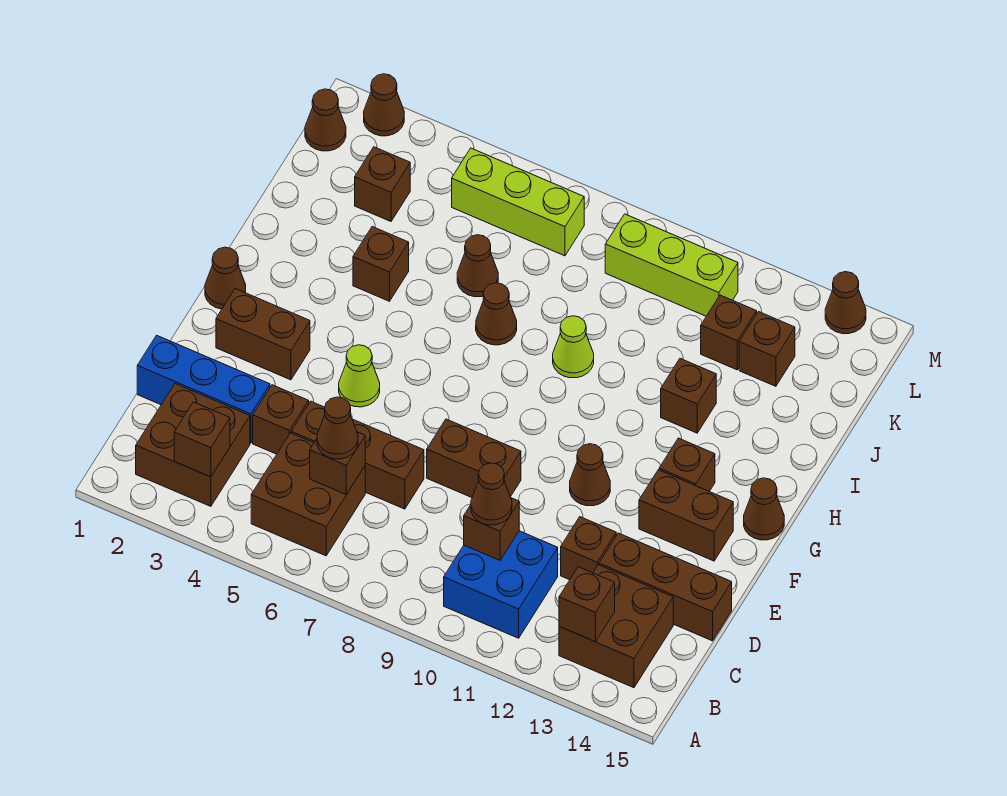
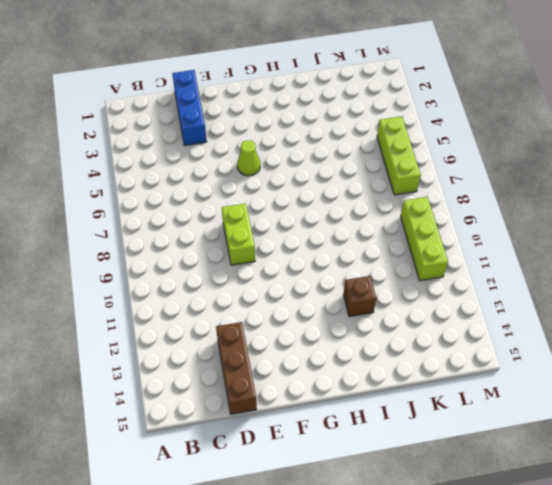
lime 1x2 brick [222,203,255,265] -> brown 1x2 brick [427,419,521,498]
none -> brown 2x2 brick [136,384,250,506]
none -> brown 2x2 brick [251,433,365,556]
none -> blue 2x2 brick [444,531,558,638]
none -> brown 2x2 brick [559,565,673,688]

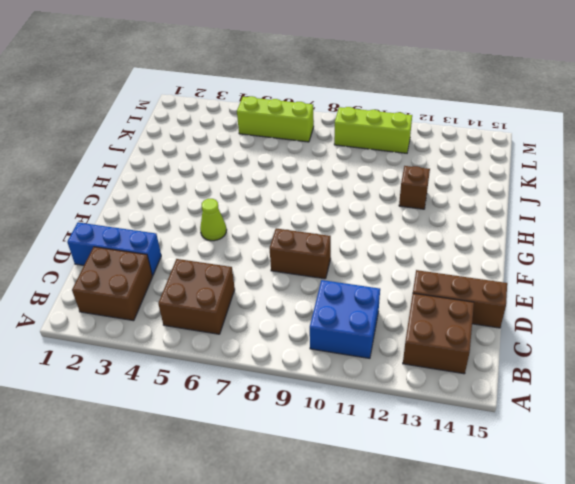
none -> brown 1x1 brick [253,385,309,454]
none -> brown 1x3 brick [291,401,424,509]
none -> brown 1x1 brick [561,517,616,580]
none -> brown 1x2 brick [216,289,310,380]

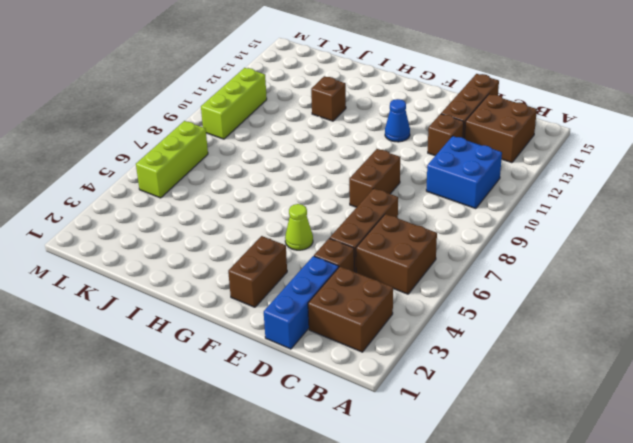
blue 1x1 cone [385,99,410,142] -> none
none -> brown 1x1 cone [570,444,610,506]
none -> brown 1x2 brick [639,470,733,561]
none -> brown 1x1 cone [205,247,246,309]
none -> brown 1x1 brick [659,438,715,492]

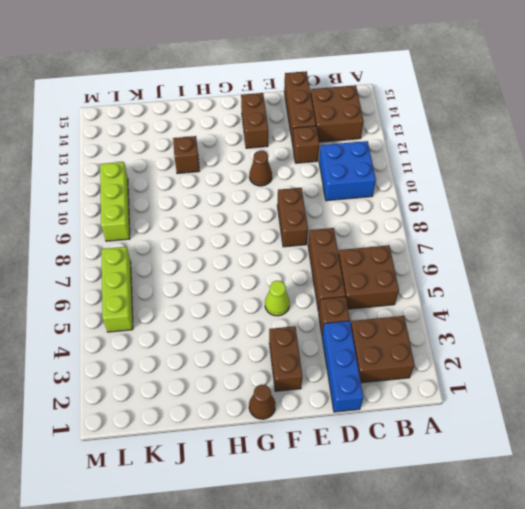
none -> brown 1x1 brick [659,438,715,492]
none -> brown 1x1 cone [744,478,784,540]
none -> brown 1x1 brick [353,227,409,301]
none -> brown 1x1 cone [476,283,517,345]

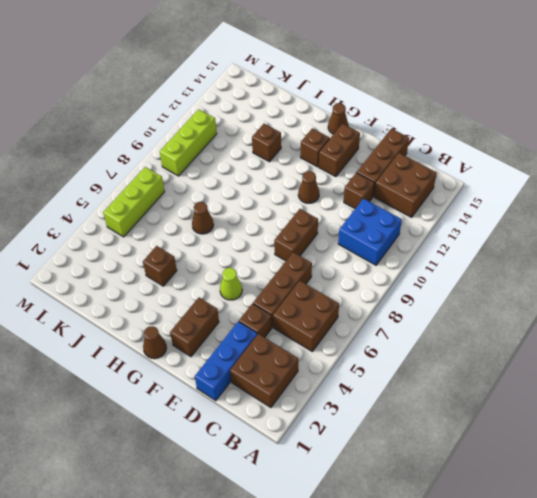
none -> lime 1x1 cone [553,316,594,378]
none -> brown 1x1 cone [457,235,498,297]
none -> brown 1x1 brick [355,147,410,221]
none -> brown 1x1 brick [701,295,757,370]

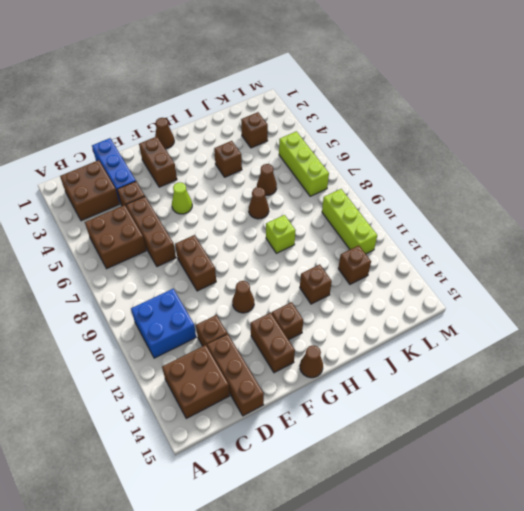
lime 1x1 brick [266,215,296,253] -> lime 1x1 cone [553,316,594,378]
none -> brown 1x1 brick [739,312,795,386]
none -> brown 1x1 cone [305,89,346,151]
none -> brown 1x1 cone [364,74,404,136]
none -> brown 1x1 cone [825,272,866,334]

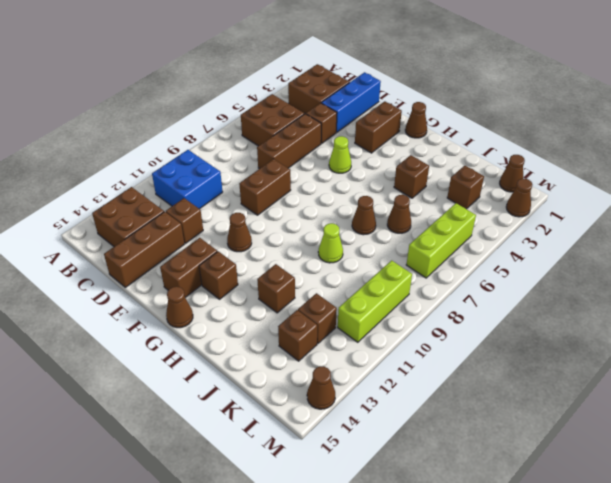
none -> brown 1x1 brick [174,402,230,477]
none -> brown 1x1 brick [559,567,615,642]
none -> brown 1x1 brick [310,432,365,494]
none -> brown 1x1 brick [464,498,519,560]

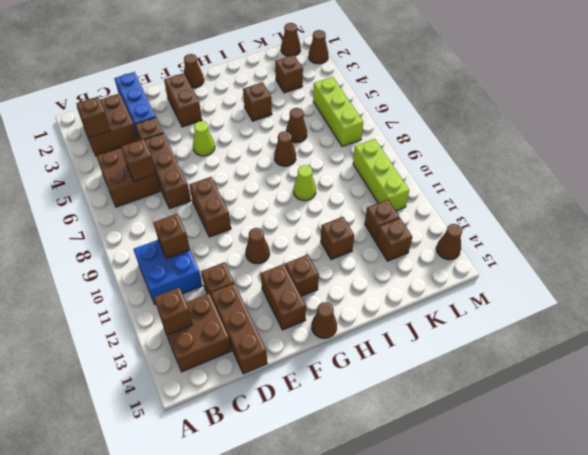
none -> brown 1x1 cone [317,397,358,459]
none -> brown 1x1 cone [471,463,512,525]

